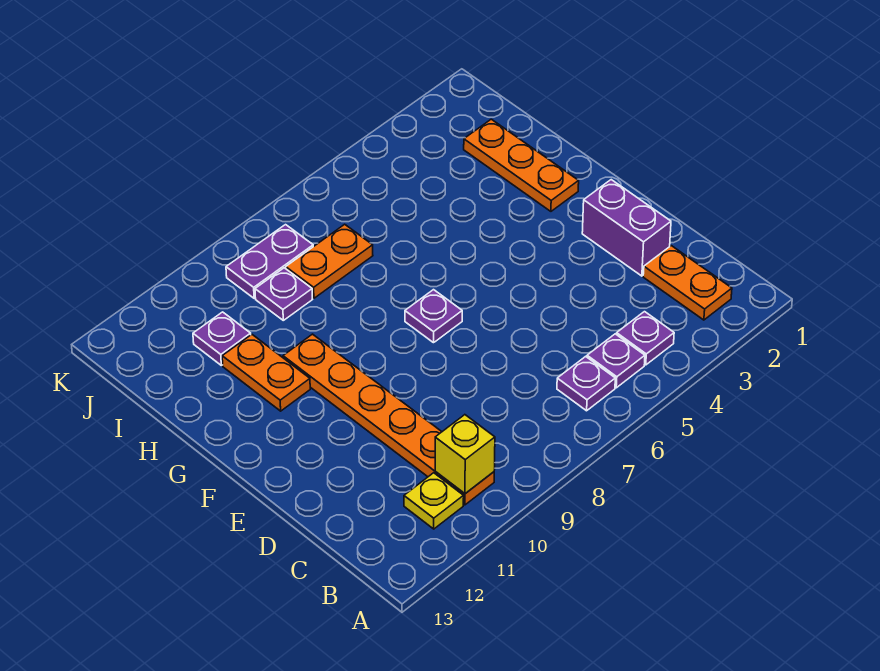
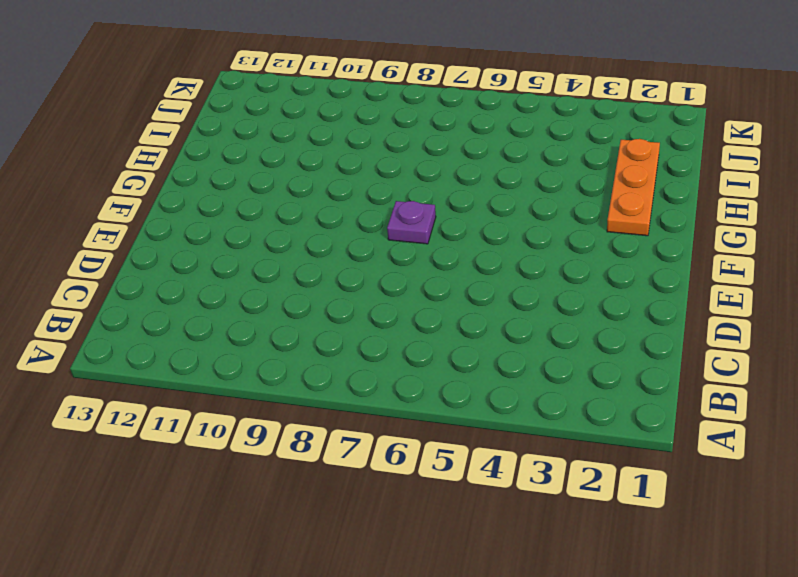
none -> orange 1x2 plate [643,246,732,320]
none -> purple 1x1 plate [617,312,674,365]
none -> purple 1x1 plate [587,334,645,388]

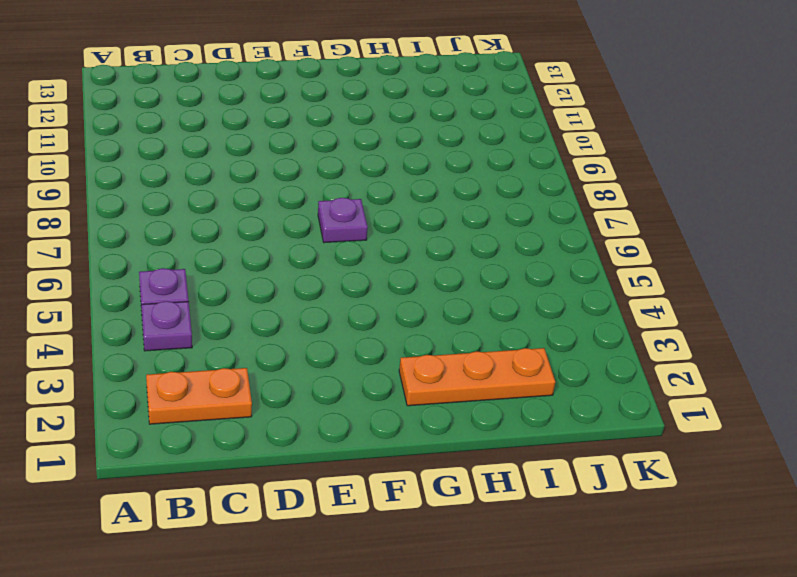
none -> purple 1x1 plate [557,356,615,411]
none -> orange 1x6 plate [283,334,494,505]
none -> yellow 1x1 plate [404,473,464,529]

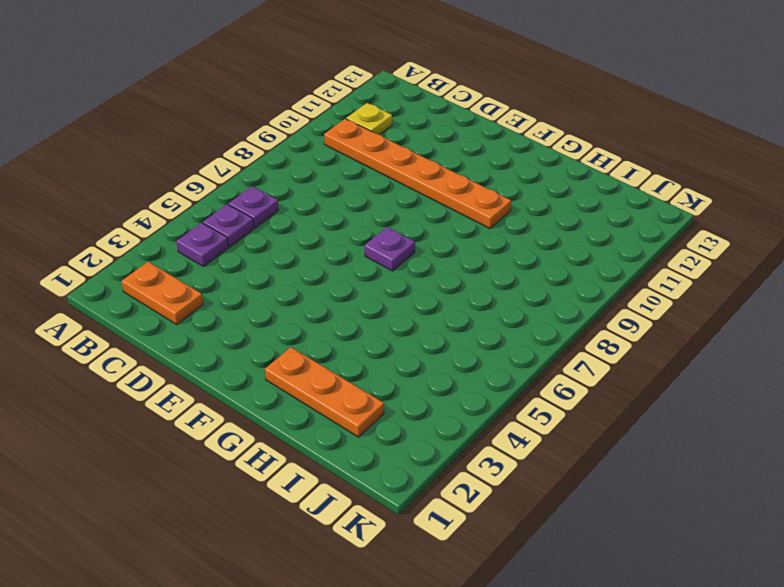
none -> purple 1x2 brick [582,180,671,276]
none -> orange 1x2 plate [222,335,310,411]
none -> orange 1x2 plate [286,224,373,298]

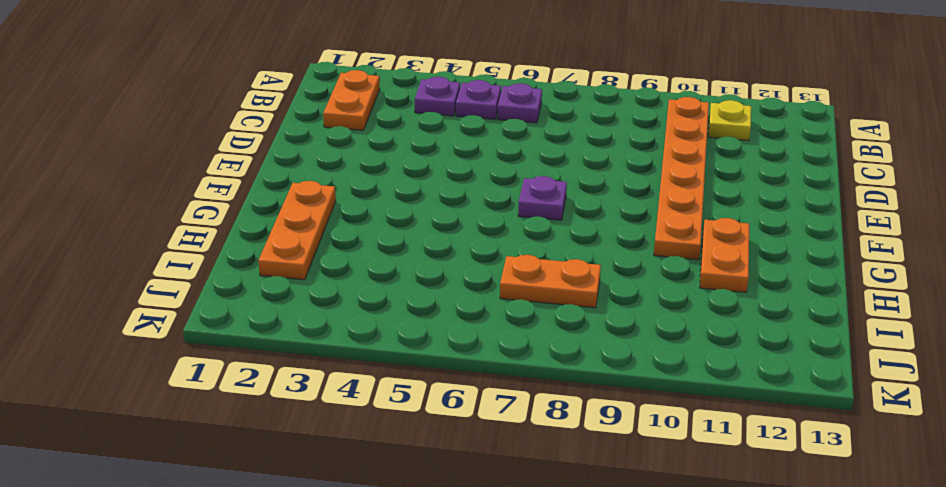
none -> purple 1x2 brick [582,180,671,276]
none -> purple 1x1 plate [255,268,313,320]
none -> purple 1x1 plate [193,312,251,365]

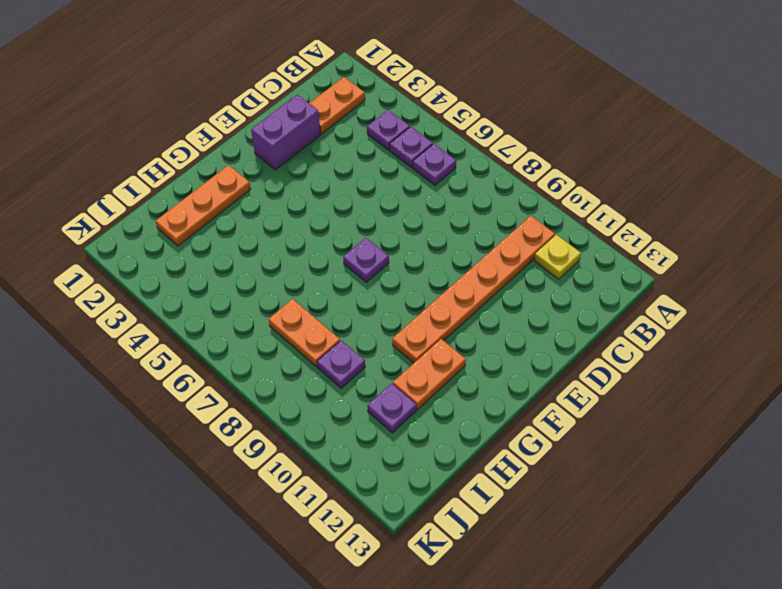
none -> purple 1x2 plate [226,225,313,298]
none -> yellow 1x1 brick [435,415,495,494]

